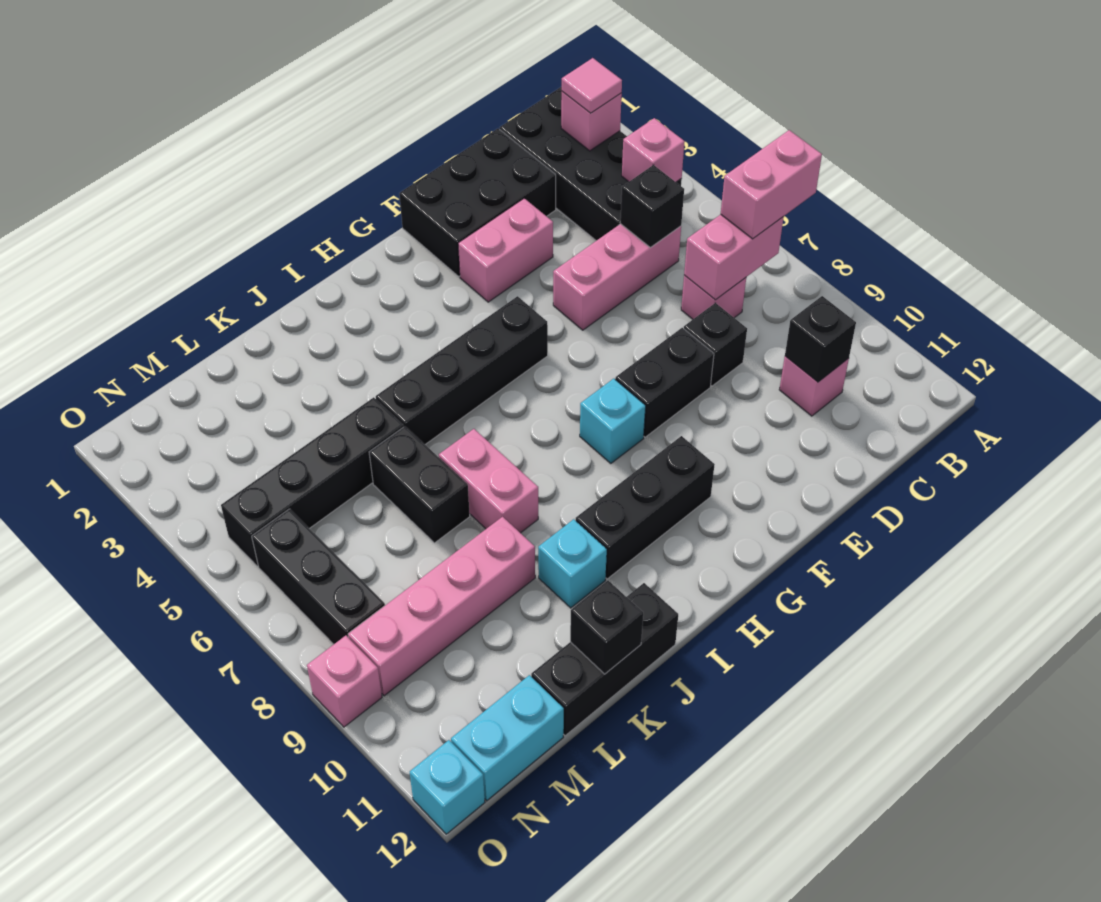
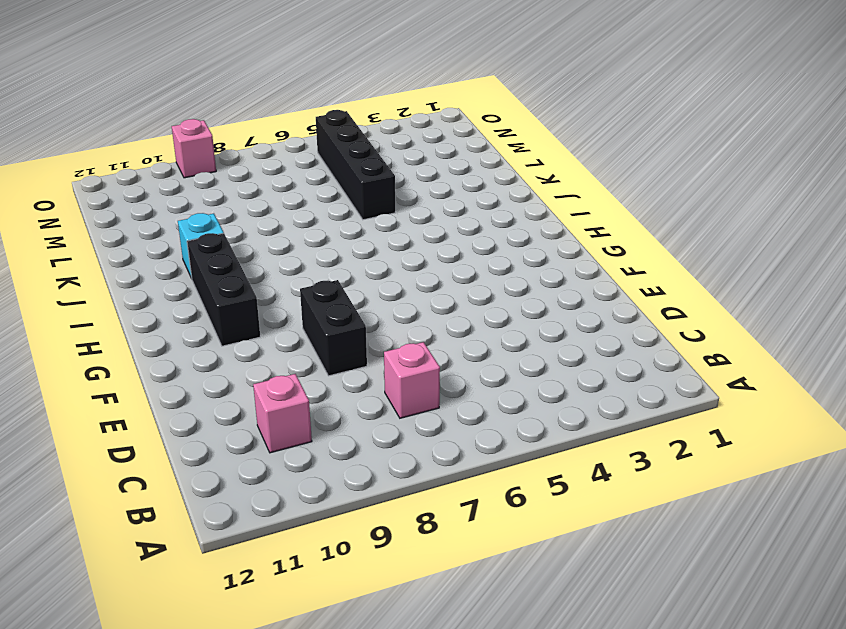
none -> black 2x4 brick [500,87,682,241]
none -> pink 1x3 brick [553,224,681,330]
none -> black 2x3 brick [399,129,556,276]

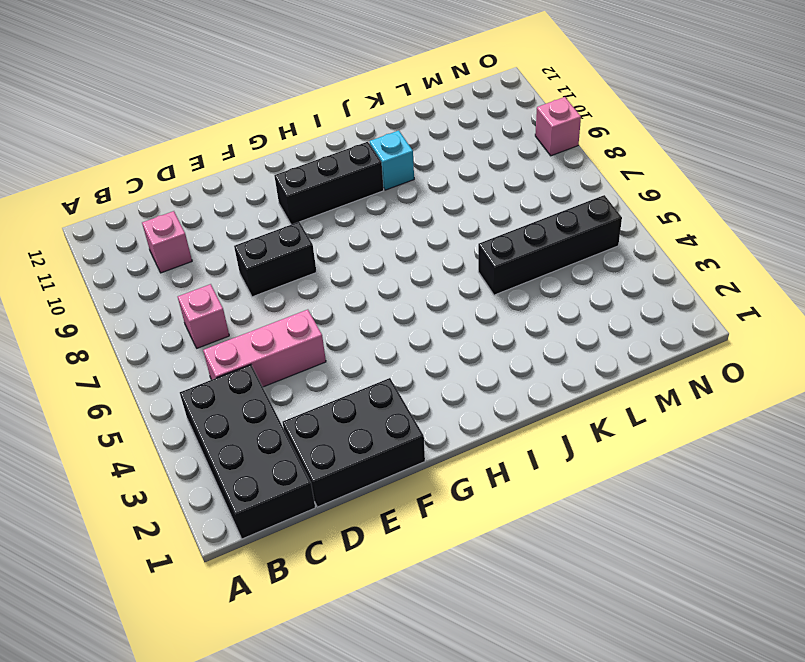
none -> black 1x1 brick [684,303,747,386]
none -> pink 1x2 brick [458,198,553,302]
none -> black 1x4 brick [376,296,548,444]

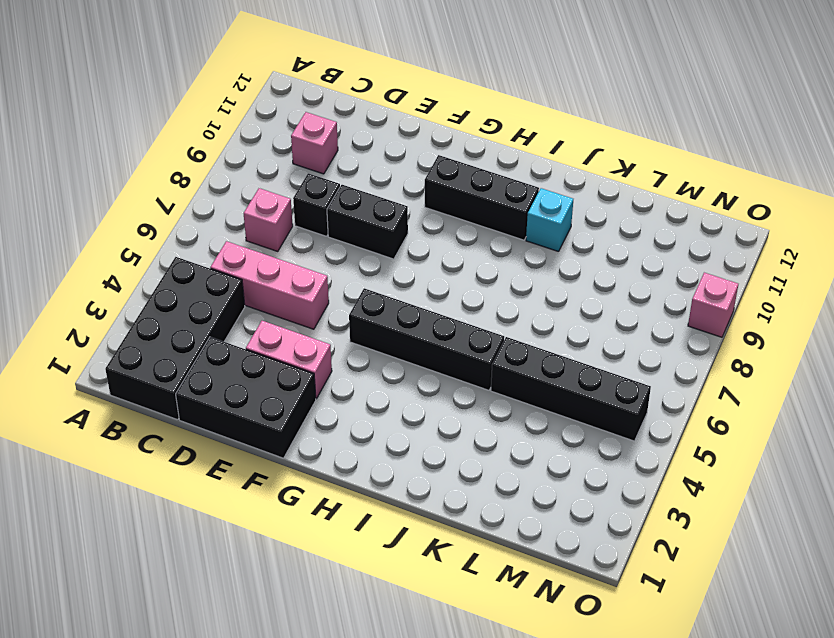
none -> cyan 1x1 brick [580,379,646,464]
none -> pink 1x2 brick [439,429,538,533]
none -> black 1x3 brick [531,583,678,736]

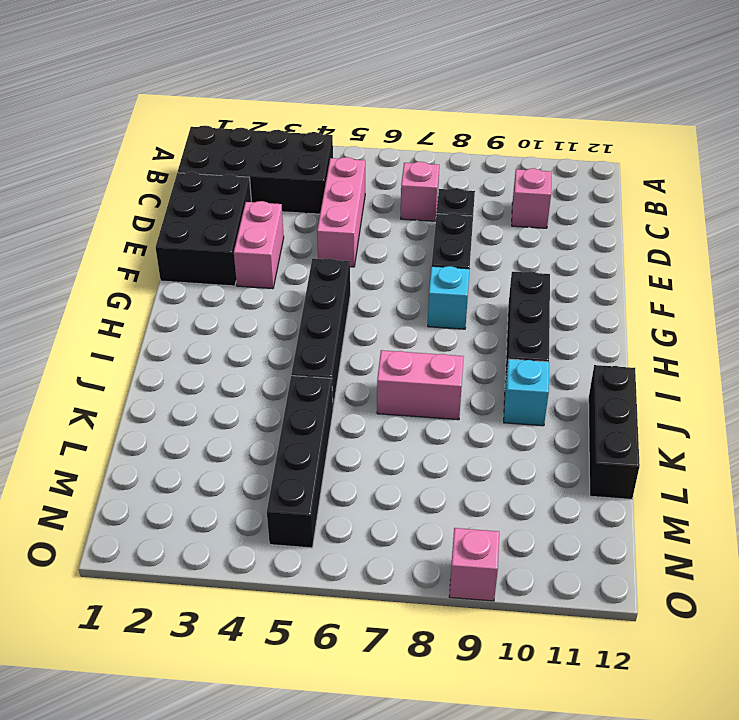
none -> black 1x2 brick [369,427,470,543]
none -> pink 1x4 brick [348,517,535,696]
none -> cyan 1x2 brick [451,675,564,801]

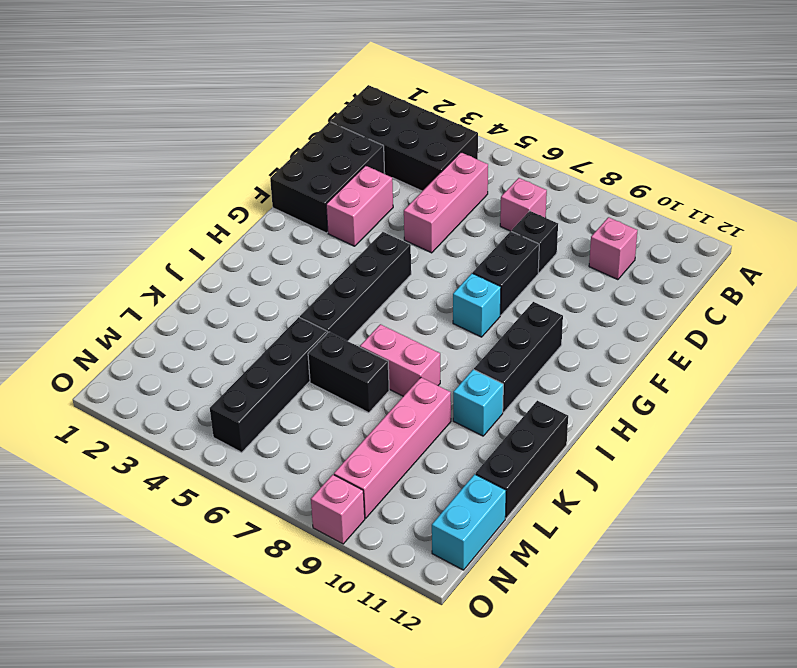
none -> black 1x3 brick [252,509,385,644]
none -> cyan 1x1 brick [410,740,485,834]
none -> pink 1x1 brick [561,92,622,151]

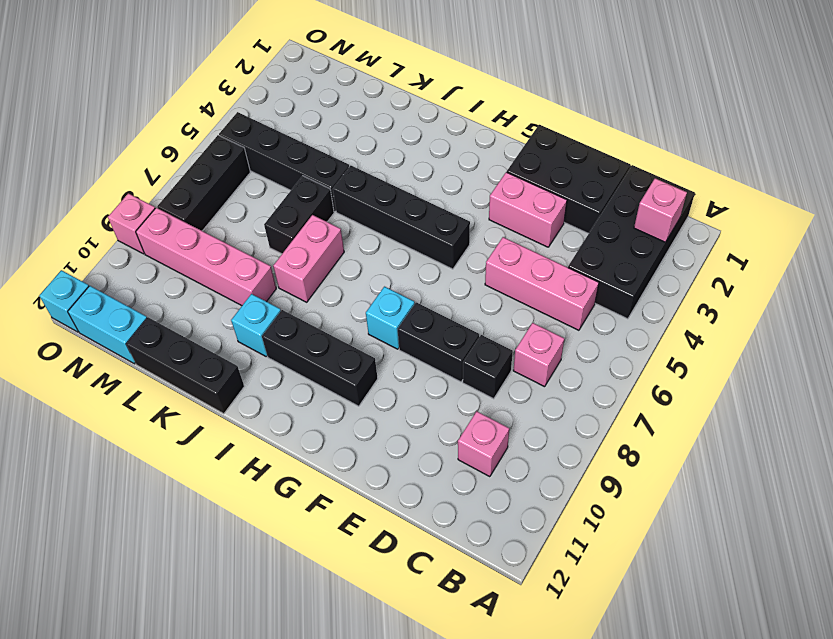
none -> pink 1x1 brick [622,118,685,182]
none -> pink 1x2 brick [684,215,784,300]
none -> black 1x1 brick [620,165,684,248]

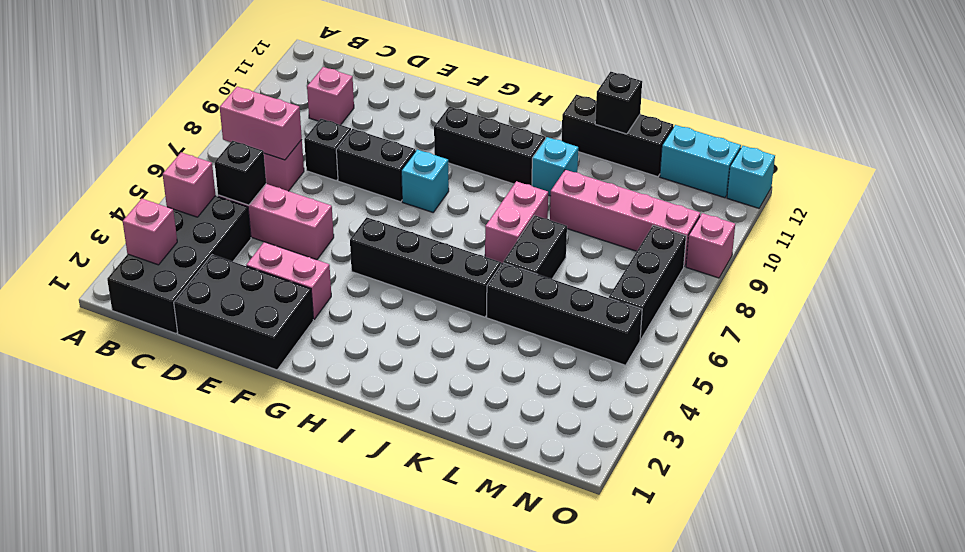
none -> black 1x1 brick [785,296,856,382]
none -> pink 1x2 brick [721,130,822,239]
none -> pink 1x1 tile [562,58,622,113]

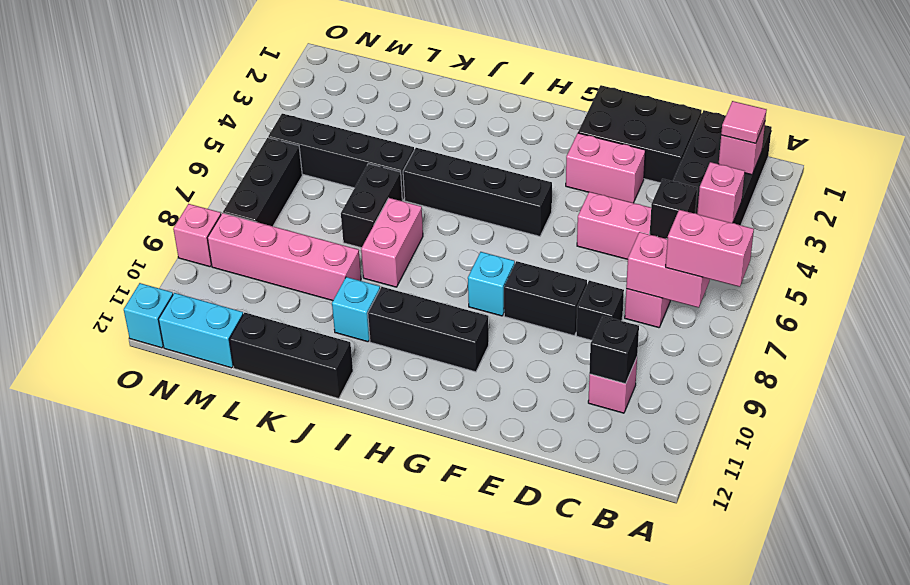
none -> black 1x1 brick [570,581,643,674]

